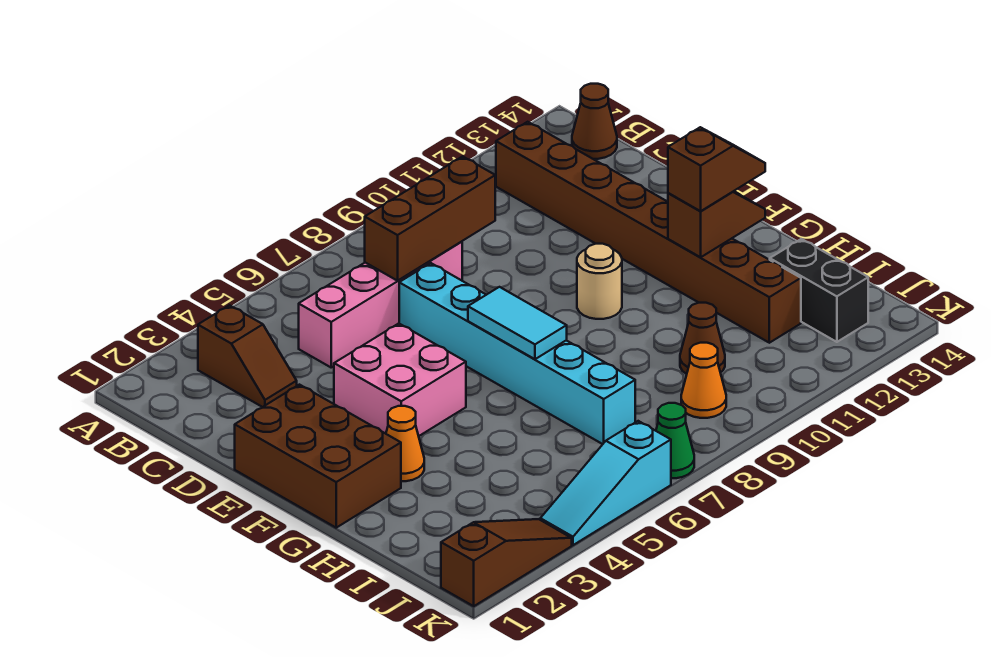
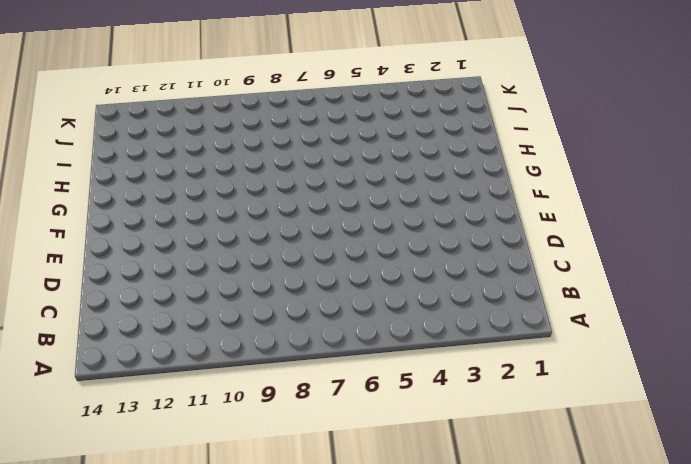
none -> brown 1x2 slope [198,305,297,407]
none -> brown 1x8 brick [496,122,801,343]
none -> brown 1x1 cone [572,84,617,159]

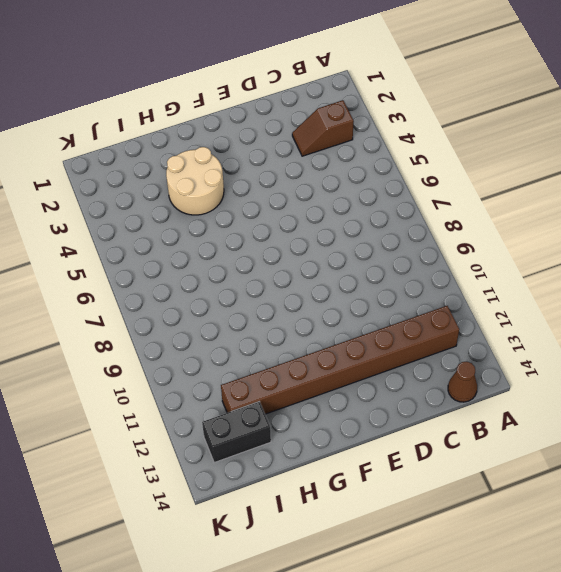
tan 2x2 round brick [166,147,224,215] -> orange 1x1 cone [386,406,424,481]
none -> pink 1x4 brick [299,242,462,367]
none -> cyan 1x6 brick [399,263,635,444]
none -> brown 2x3 brick [235,385,401,528]

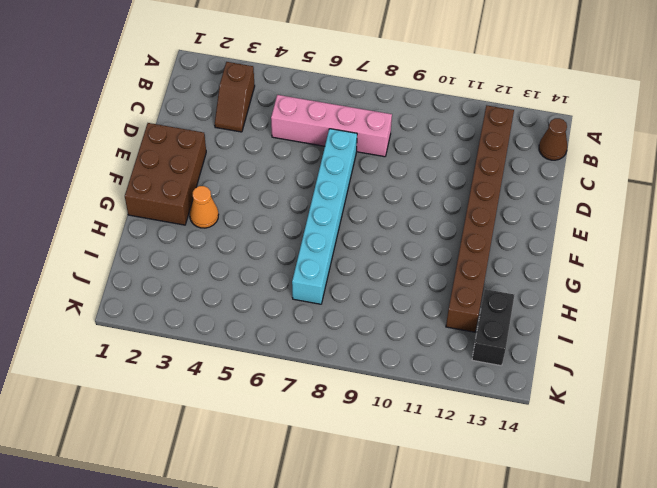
none -> pink 2x2 brick [334,323,466,436]
none -> tan 1x1 round brick [577,244,622,319]
none -> brown 1x1 cone [680,303,725,374]

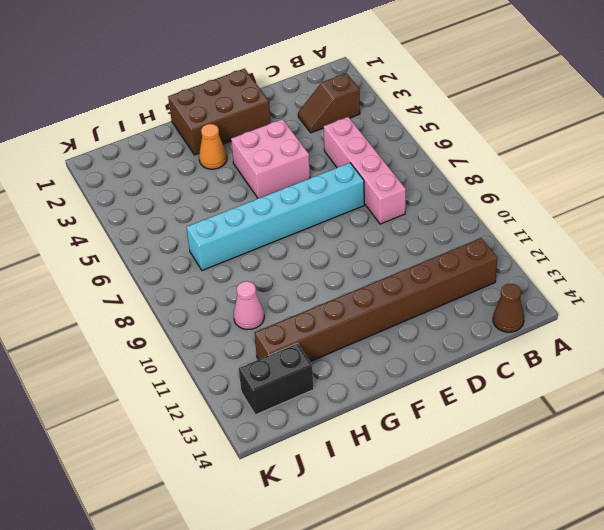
pink 1x1 cone [234,281,264,330] -> brown 1x1 cone [680,303,725,374]
none -> tan 1x1 round brick [577,244,622,319]
none -> orange 1x1 cone [681,343,726,418]
none -> brown 1x3 slope [441,519,572,606]

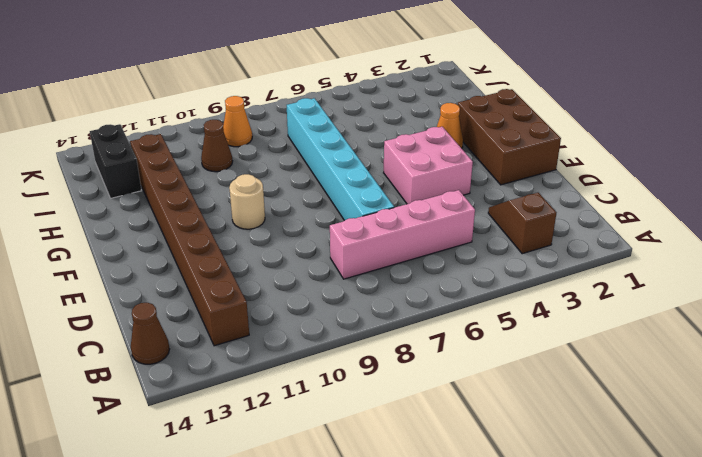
none -> brown 1x3 slope [441,519,572,606]
none -> cyan 1x3 slope [540,421,671,545]
none -> green 1x1 cone [656,403,694,478]

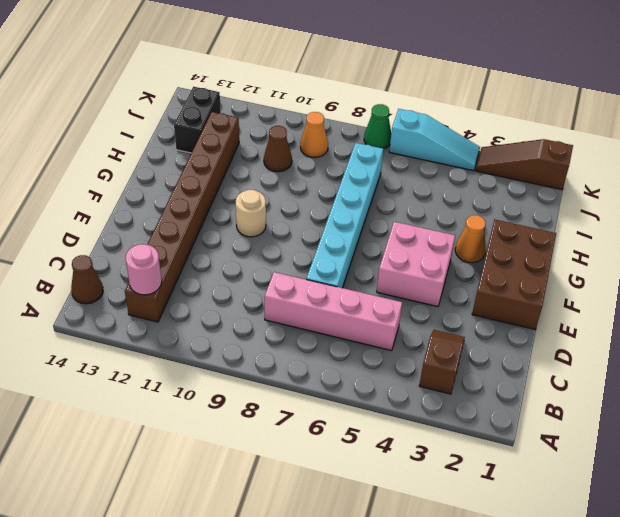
pink 1x1 round brick [126,244,162,295] -> none
none -> brown 1x3 brick [365,156,495,281]
none -> cyan 1x2 tile [468,287,567,359]
none -> brown 1x2 slope [668,191,765,257]

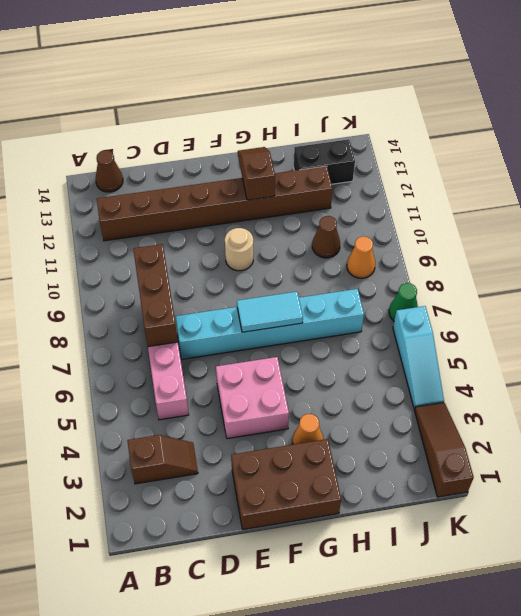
none -> brown 1x2 slope [668,127,765,211]

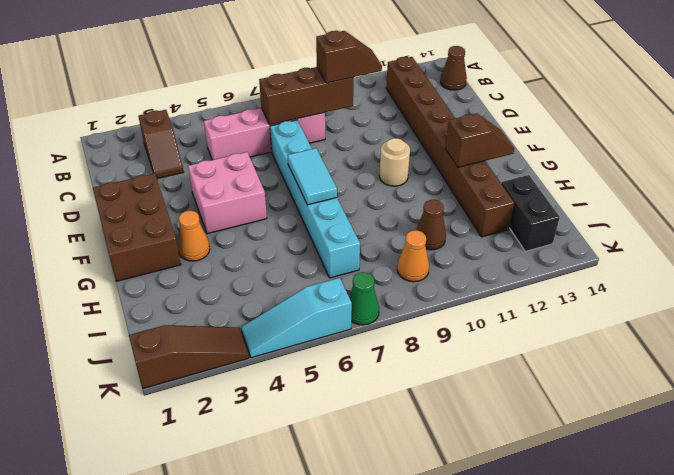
brown 1x2 slope [316,31,382,83] -> brown 1x2 slope moved to [668,127,765,211]

